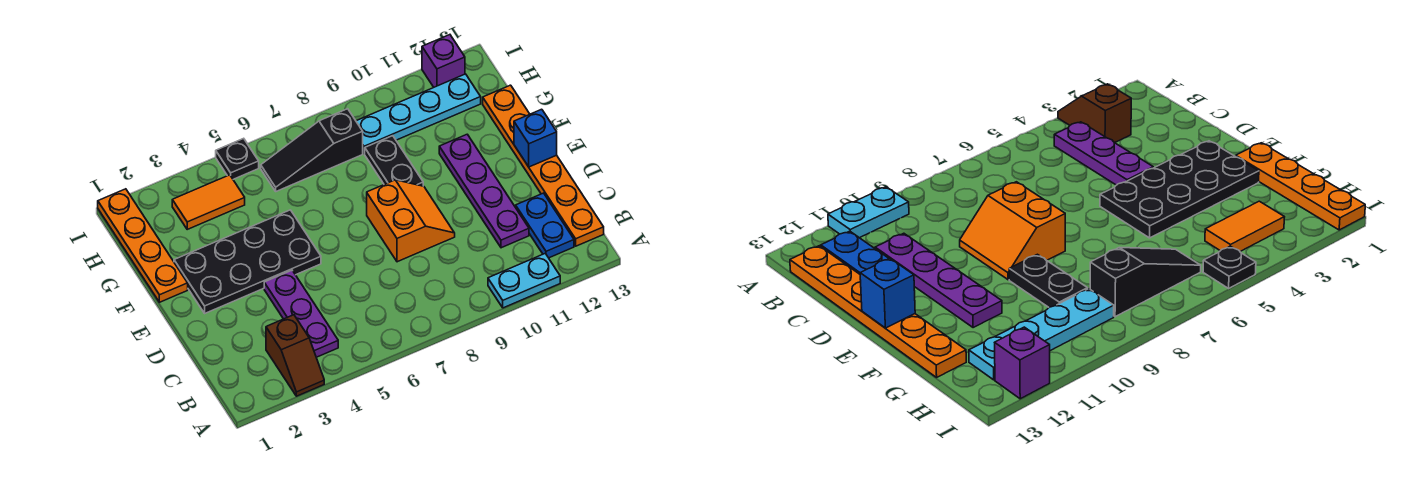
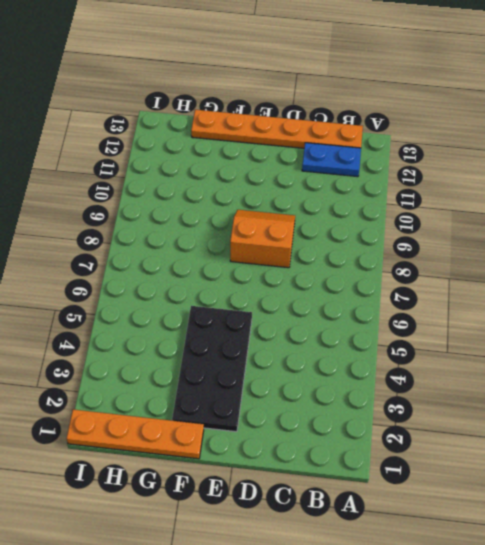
none -> brown 1x2 slope [266,315,324,396]
none -> cyan 1x2 plate [488,254,560,308]
none -> purple 1x3 plate [264,270,338,357]

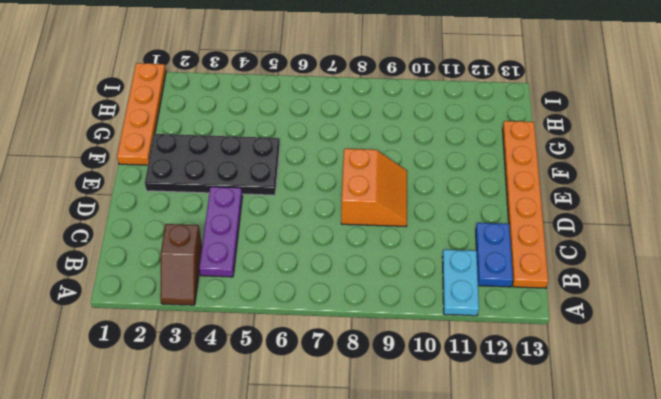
cyan 1x2 plate [442,250,479,316] -> cyan 1x2 plate turned to [488,254,560,308]
none -> purple 1x4 plate [439,134,529,248]
none -> black 1x2 plate [365,136,423,186]
none -> orange 1x2 tile [172,175,245,229]

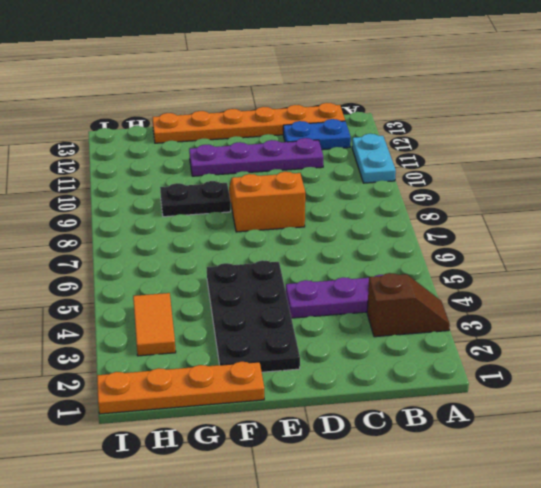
none -> black 1x3 slope [261,109,363,191]
none -> cyan 1x4 plate [356,74,481,154]
none -> black 1x1 plate [216,138,259,179]

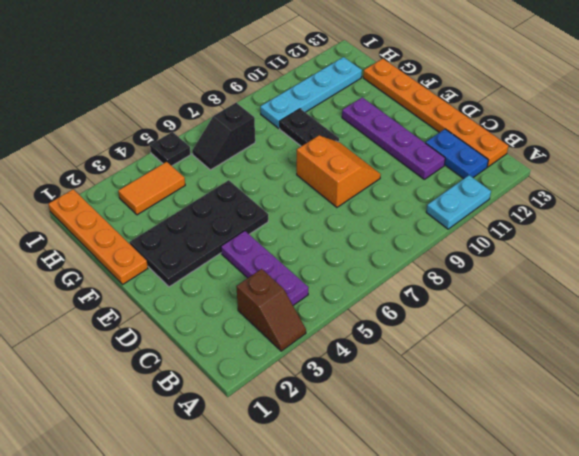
black 1x2 slope [192,103,255,170] -> black 1x3 slope [261,109,363,191]
none -> purple 1x1 brick [422,35,465,87]
none -> blue 1x1 brick [514,109,557,167]

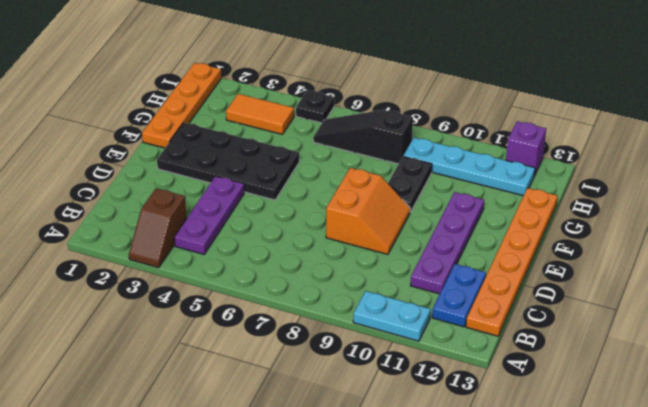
none -> blue 1x1 brick [514,109,557,167]

